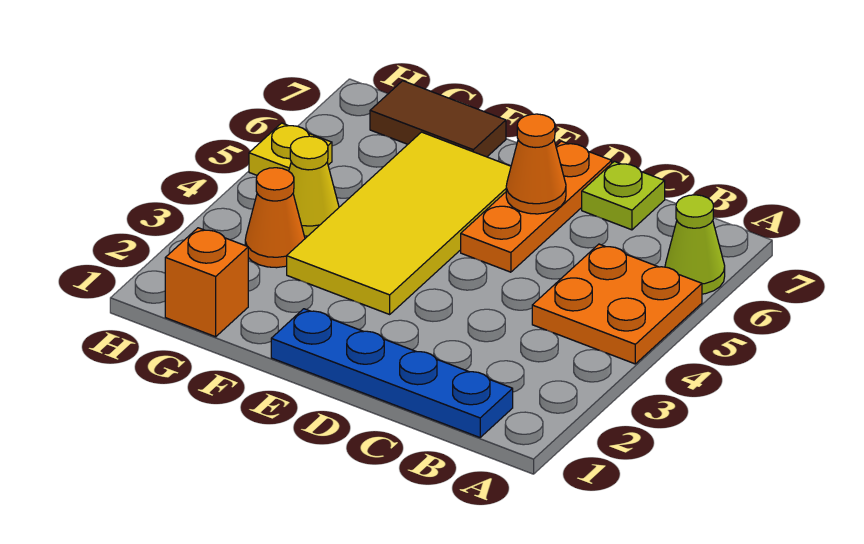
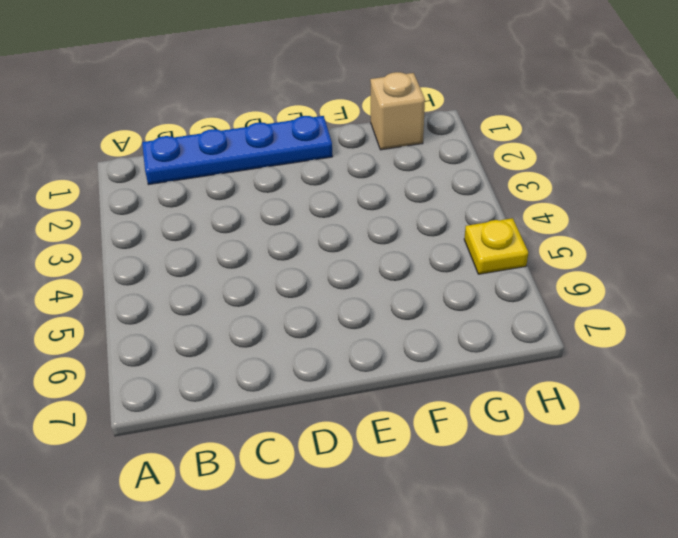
tan 1x1 brick [370,72,425,150] -> orange 1x1 brick [165,228,248,337]
none -> orange 2x2 plate [532,244,702,364]
none -> lime 1x1 cone [665,195,725,294]
none -> lime 1x1 plate [582,161,665,230]

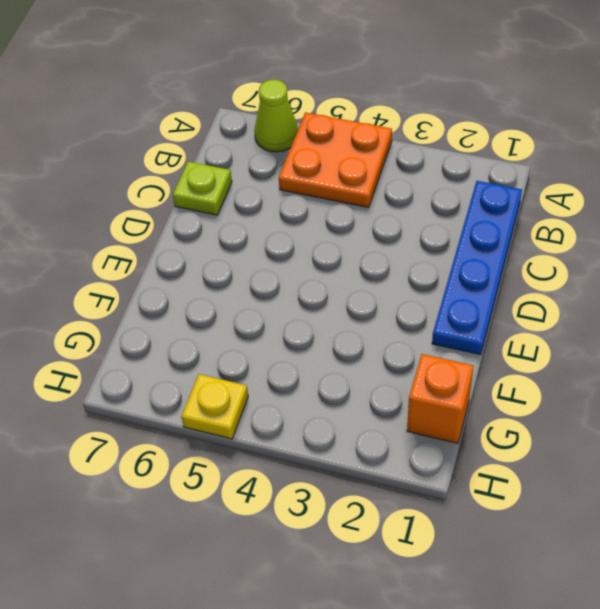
none -> orange 1x3 plate [461,141,612,272]
none -> yellow 2x4 tile [287,132,511,314]
none -> brown 1x2 tile [370,81,506,157]

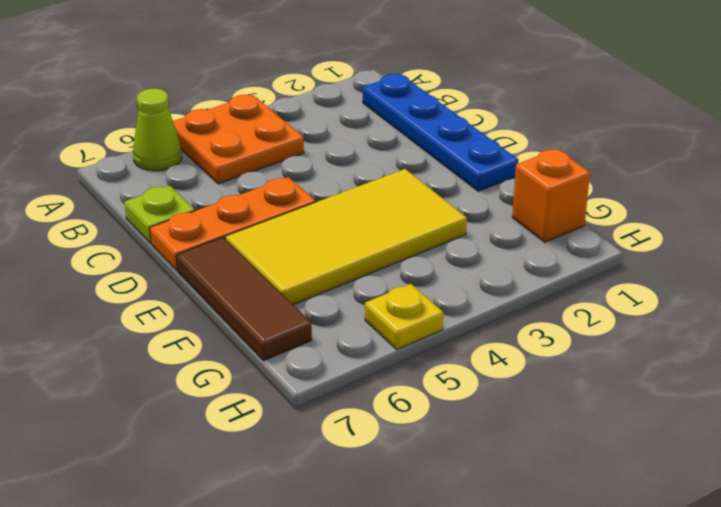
brown 1x3 tile [176,237,312,361] -> brown 1x2 tile [370,81,506,157]
none -> orange 1x1 cone [245,168,305,268]
none -> yellow 1x1 cone [289,136,339,236]
none -> orange 1x1 cone [506,114,566,214]

